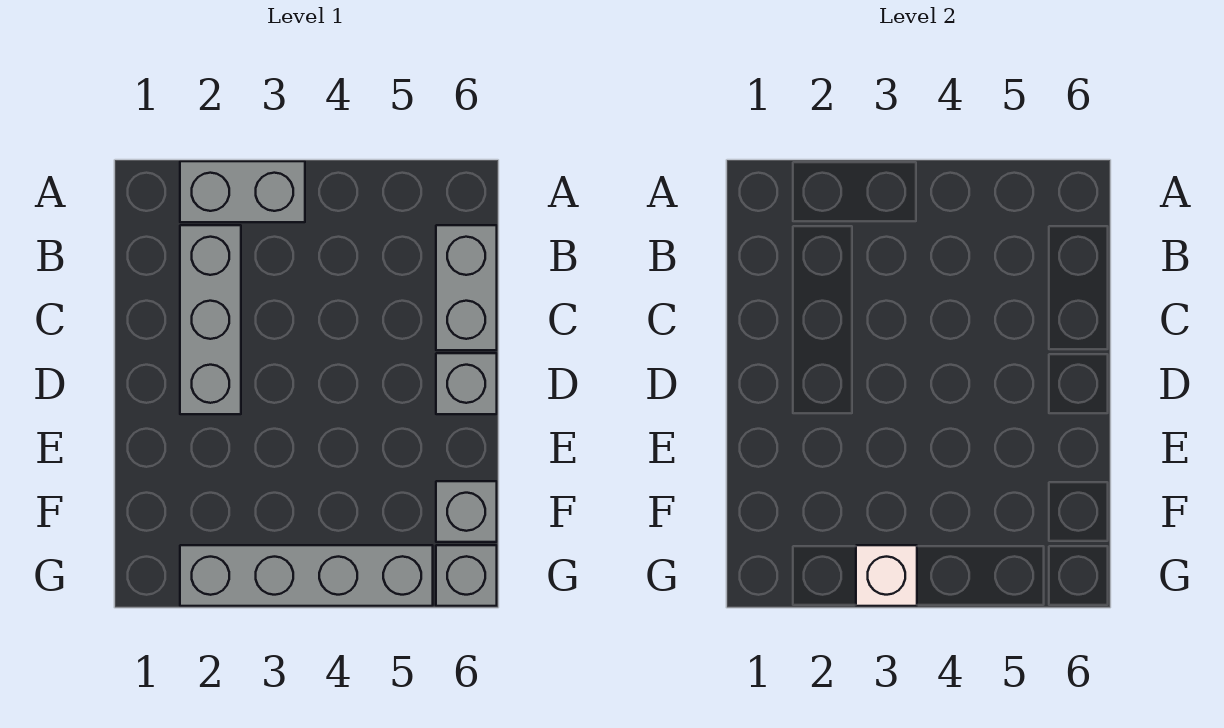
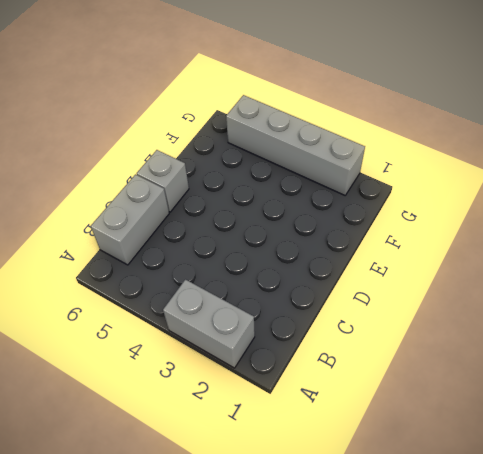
none -> grey 1x3 brick [180,225,241,414]
none -> grey 1x1 brick [436,481,497,542]

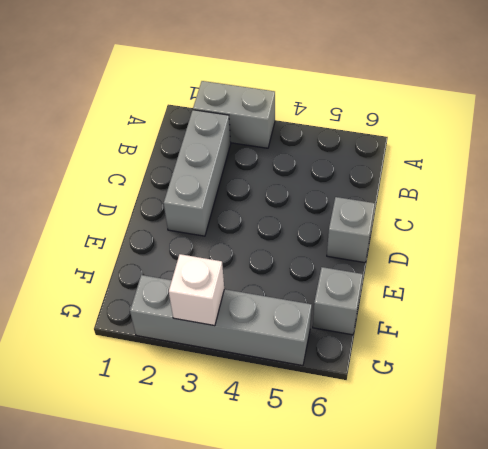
none -> grey 1x2 brick [436,225,497,350]
none -> grey 1x1 brick [436,545,497,606]

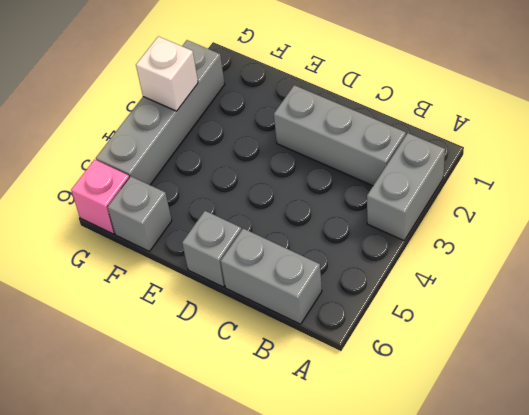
pink 1x1 brick [71,160,129,234] -> grey 1x1 brick [436,545,497,606]

